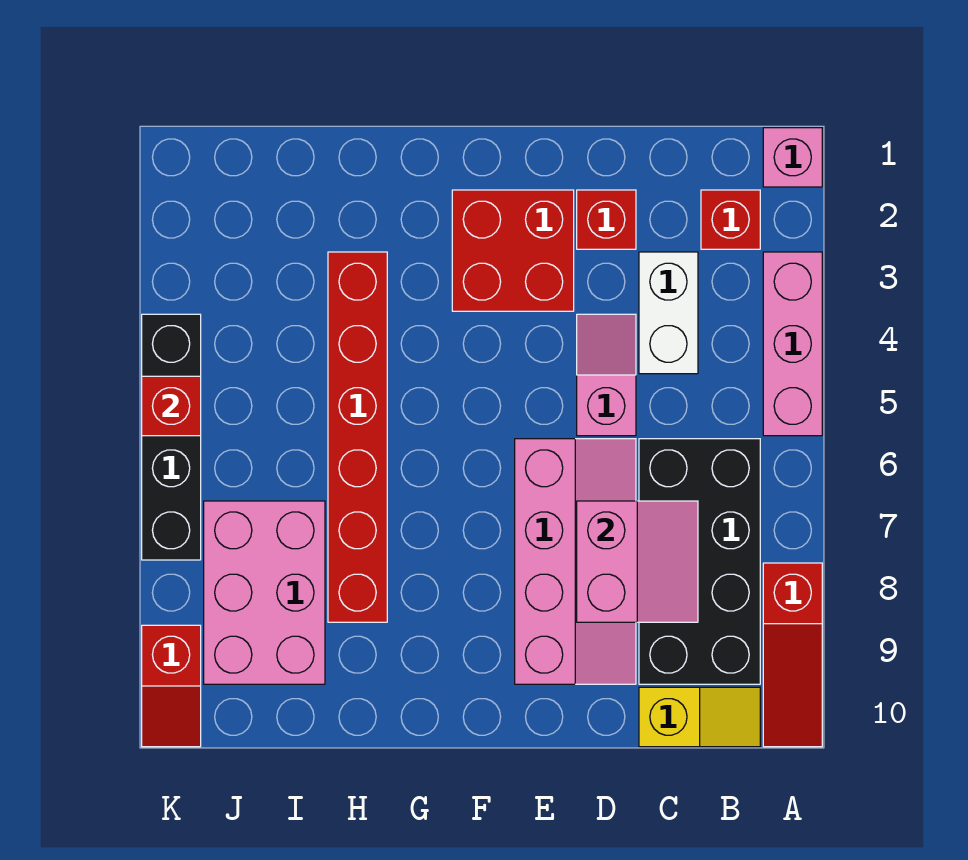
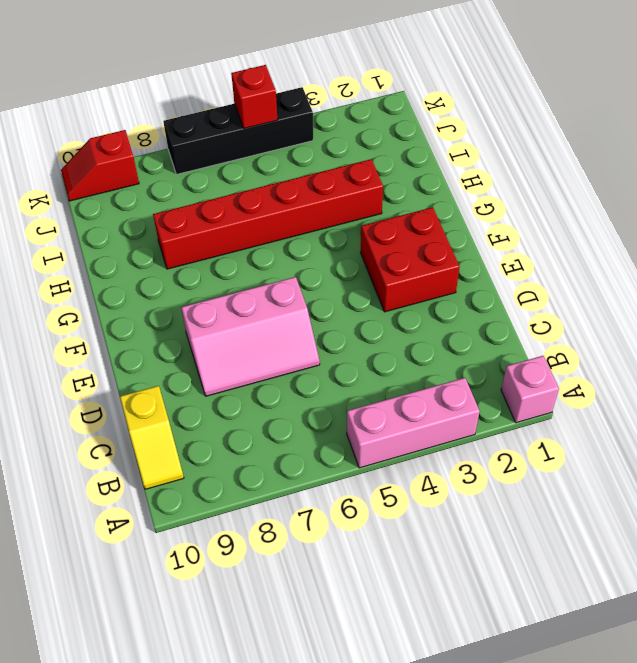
pink 2x3 slope [181,277,320,396] -> pink 2x4 slope [515,439,636,684]
none -> red 1x3 slope [763,563,822,747]
none -> red 1x1 brick [701,190,760,249]
none -> black 2x4 brick [639,439,760,684]

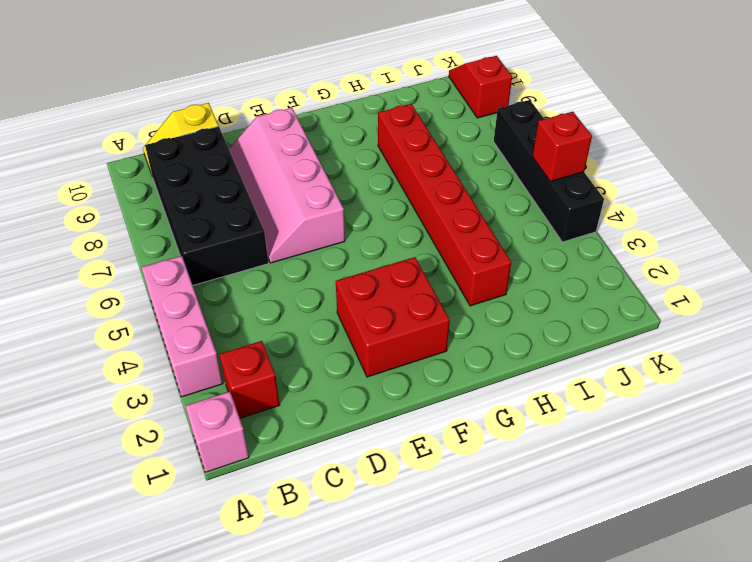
none -> red 1x3 slope [763,563,822,747]
none -> white 1x2 brick [639,252,698,374]
none -> red 1x1 brick [577,190,636,249]

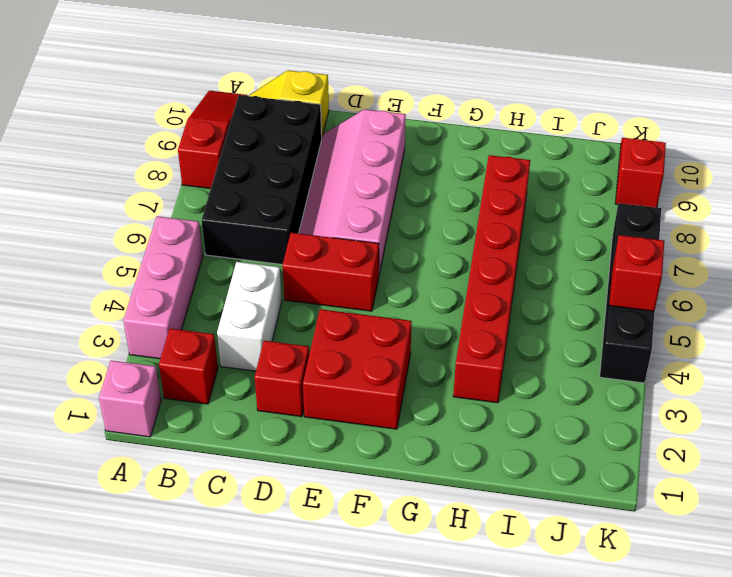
red 1x2 brick [282,233,379,311] -> pink 1x2 slope [577,314,636,436]
none -> pink 2x3 brick [204,501,325,684]
none -> pink 2x2 slope [577,501,698,622]

